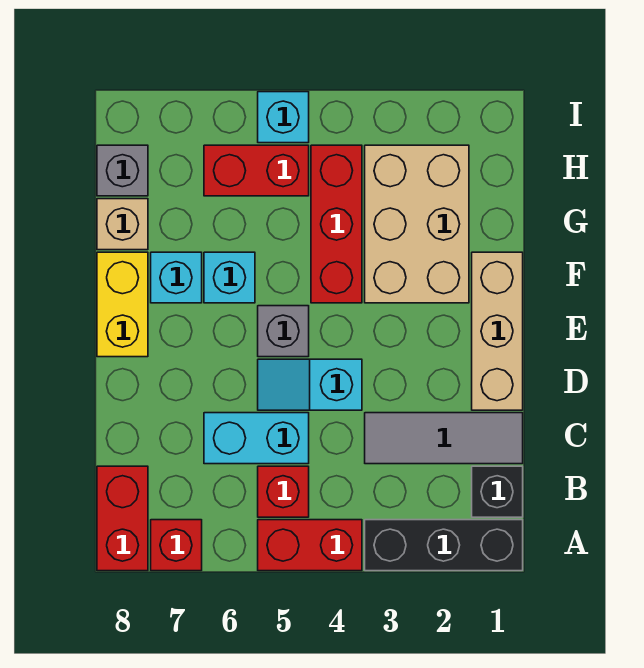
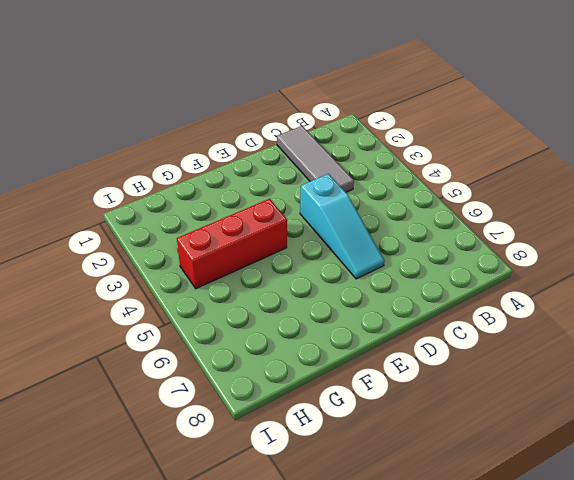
cyan 1x3 slope [300,174,384,279] -> cyan 1x2 slope [258,359,362,410]
none -> black 1x3 brick [365,520,523,571]
none -> red 1x2 brick [258,520,362,571]
none -> red 1x1 brick [151,520,202,571]

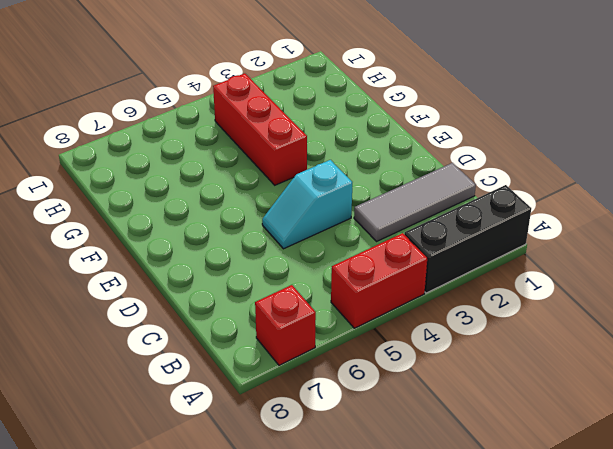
none -> red 1x2 brick [97,466,148,571]
none -> black 1x1 brick [472,466,523,517]
none -> red 1x1 brick [258,466,309,517]

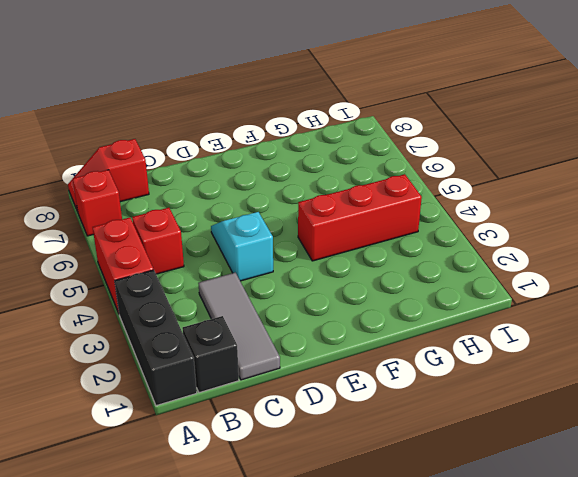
red 1x2 slope [68,139,149,211] -> red 1x2 brick [97,466,148,571]
none -> cyan 1x2 brick [204,413,309,464]
none -> tan 1x3 brick [472,252,523,410]
none -> grey 1x1 brick [258,306,309,357]

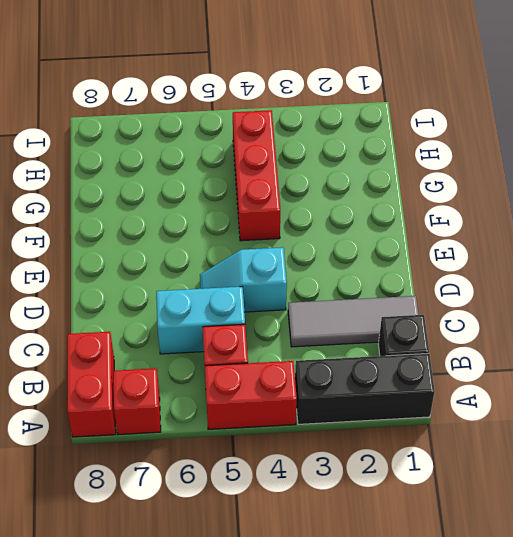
none -> tan 1x3 brick [472,252,523,410]
none -> grey 1x1 brick [258,306,309,357]
none -> yellow 1x2 brick [97,252,148,357]

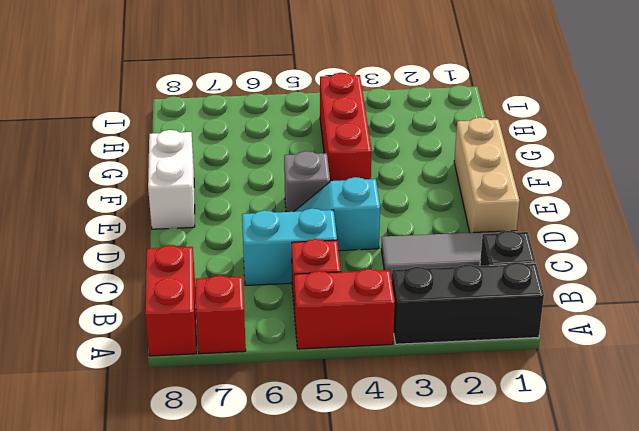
white 1x2 brick [148,130,195,229] -> yellow 1x2 brick [97,252,148,357]
none -> tan 2x3 brick [365,145,469,303]
none -> cyan 1x1 brick [204,252,255,303]
none -> cyan 1x1 brick [151,252,202,303]

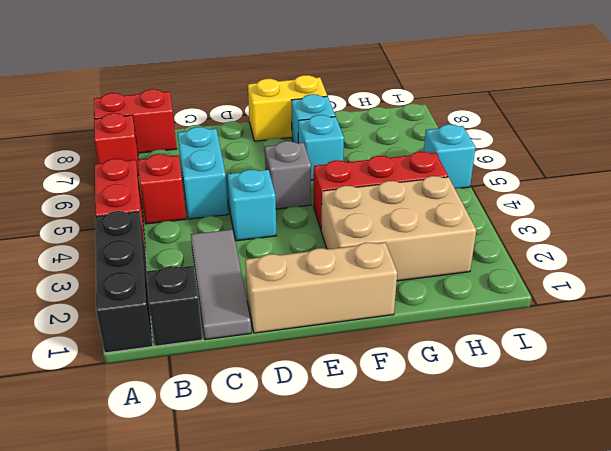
none -> tan 1x1 brick [97,199,148,250]
none -> red 1x2 brick [204,145,309,196]
none -> grey 1x1 brick [97,145,148,196]

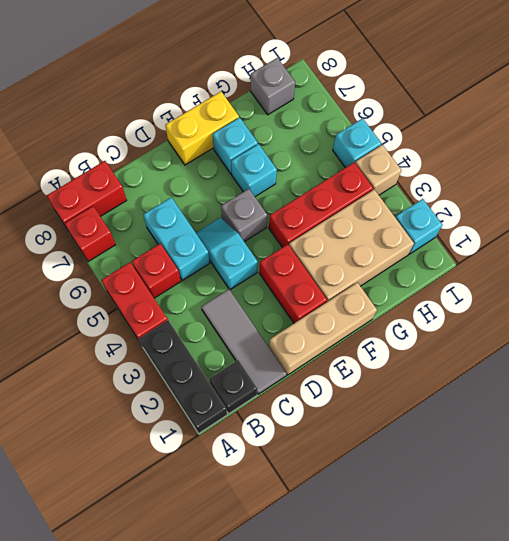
red 1x2 brick [259,244,327,323] -> red 1x2 brick moved to [204,145,309,196]
cyan 1x1 brick [395,199,442,254] -> none
tan 1x1 brick [355,145,401,195] -> tan 1x1 brick moved to [97,199,148,250]

